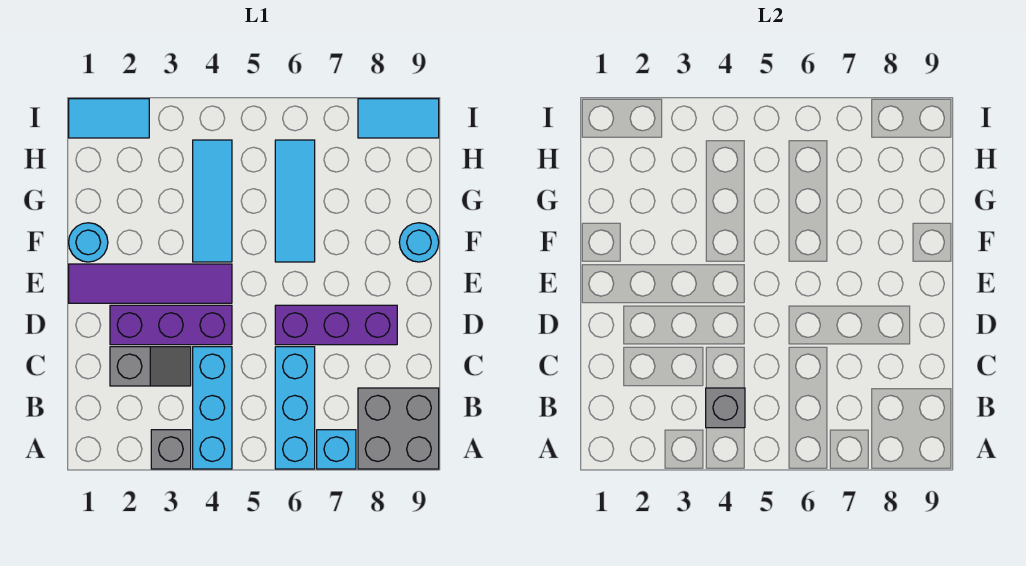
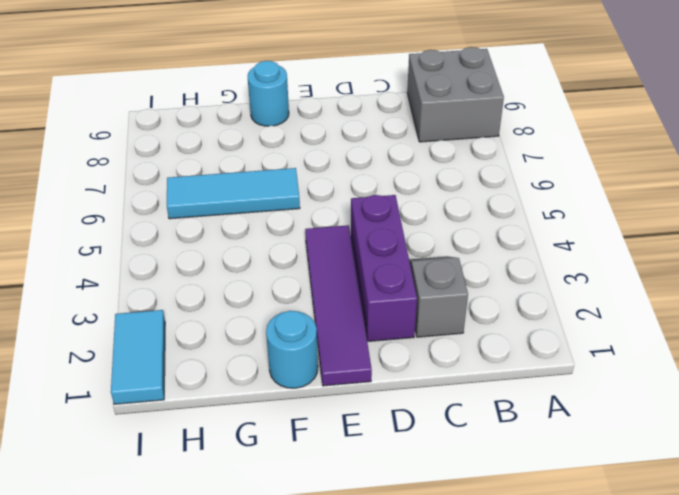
none -> grey 1x1 brick [151,430,191,469]
none -> cyan 1x3 brick [193,347,232,469]
none -> cyan 1x3 brick [275,347,315,469]

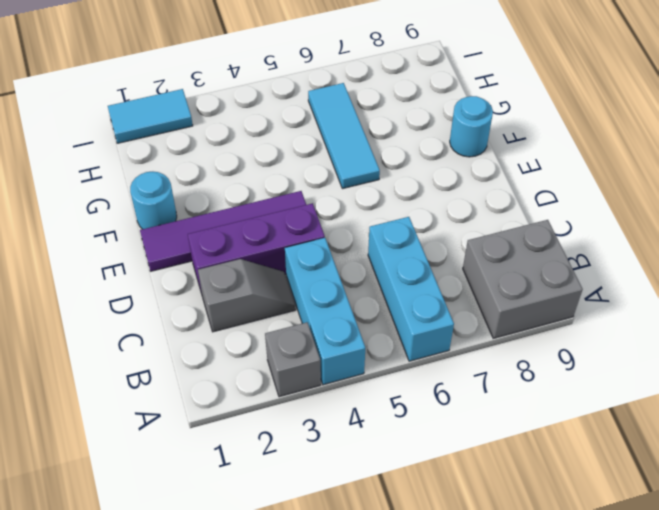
none -> cyan 1x1 brick [317,430,356,469]
none -> purple 1x3 brick [275,305,397,345]
none -> cyan 1x3 tile [193,140,232,262]

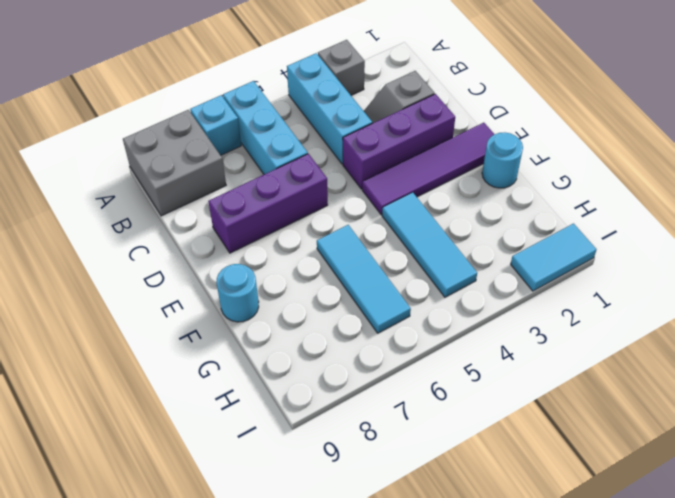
none -> cyan 1x2 tile [358,99,439,138]
none -> grey 1x1 brick [706,388,745,428]

